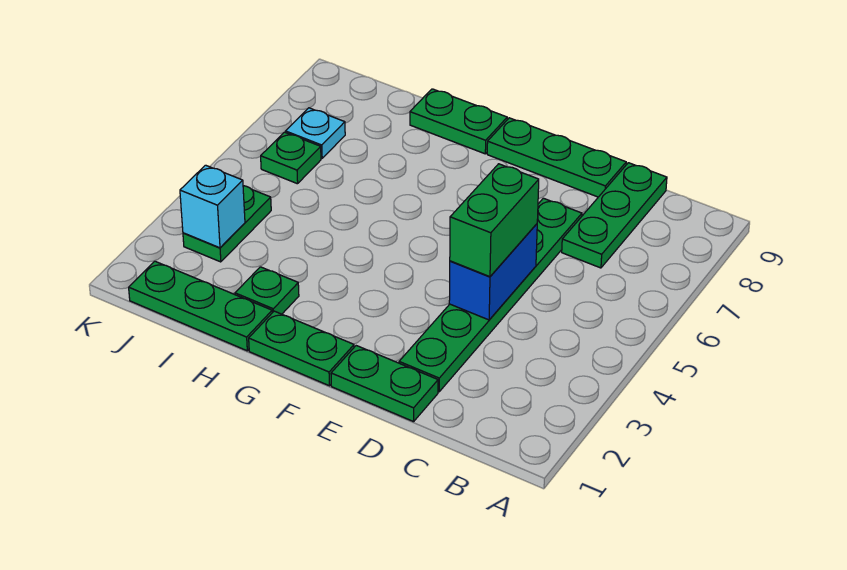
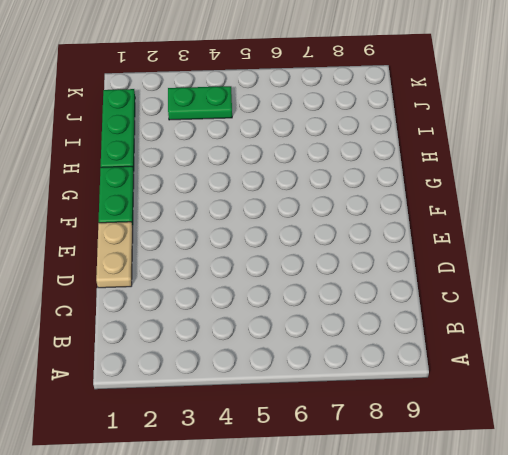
tan 1x2 plate [96,222,133,288] -> green 1x2 plate [331,346,438,422]
none -> green 1x3 plate [562,163,667,268]
none -> green 1x6 plate [399,198,582,392]
none -> green 1x3 plate [487,118,626,197]

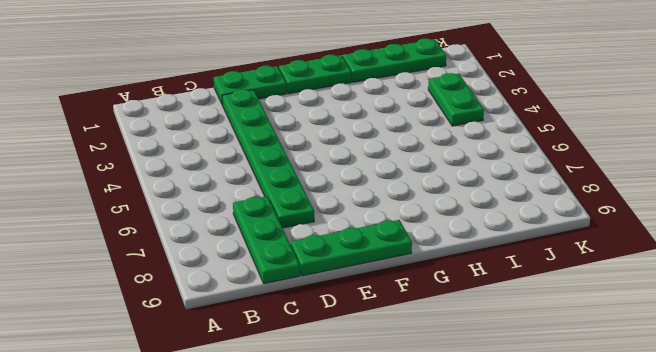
none -> green 1x2 plate [410,89,507,154]
none -> green 1x1 plate [235,267,299,314]
none -> green 1x1 plate [261,132,321,184]

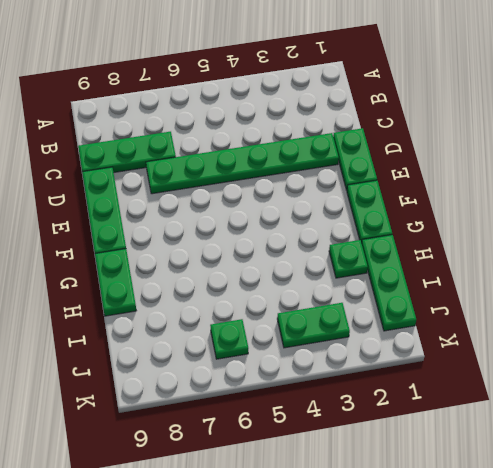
none -> cyan 1x1 plate [286,108,345,158]
none -> blue 1x2 brick [449,224,537,320]
none -> cyan 1x1 brick [180,165,245,248]

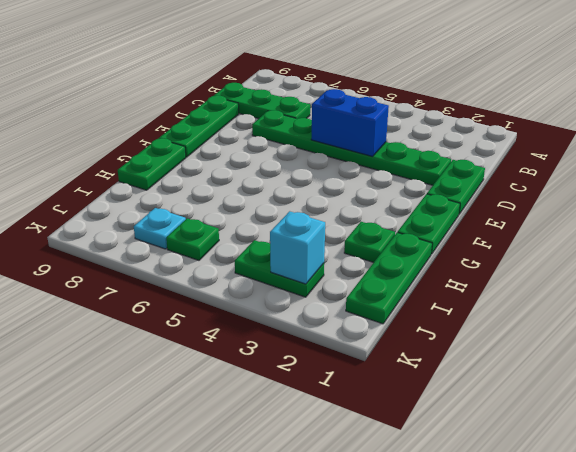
none -> green 1x2 brick [450,164,539,277]

